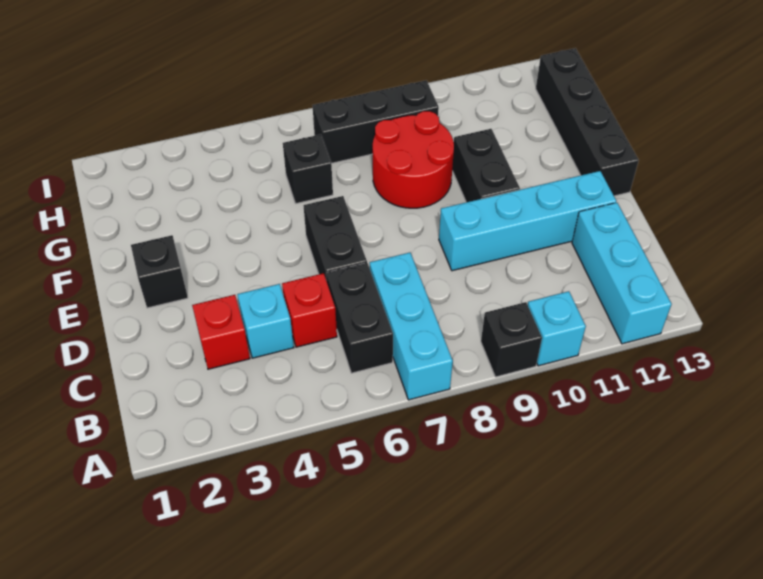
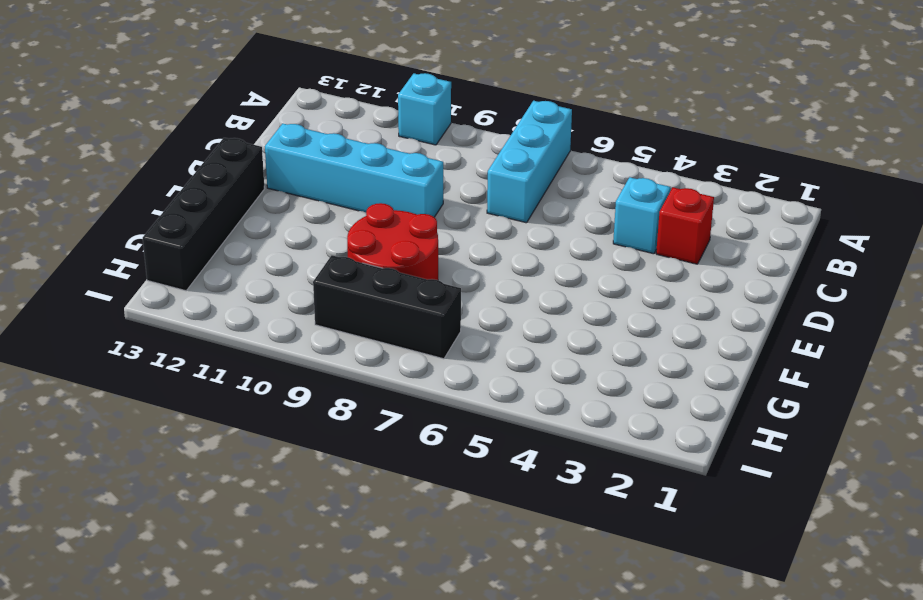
none -> black 1x1 brick [481,302,542,377]
none -> cyan 1x3 brick [572,203,672,344]
none -> black 1x2 brick [326,263,393,373]

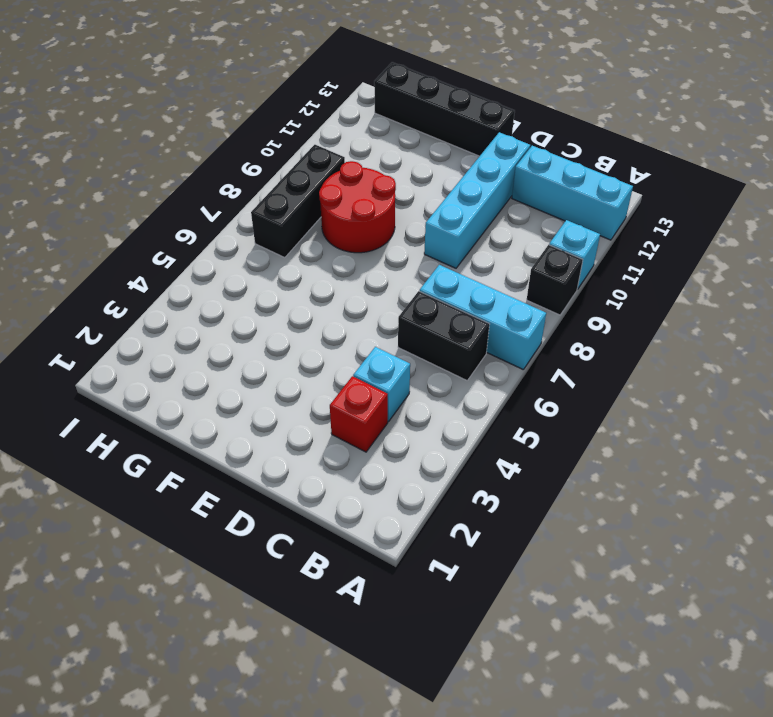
none -> red 1x1 brick [282,273,337,347]
none -> black 1x2 brick [303,196,367,281]
none -> black 1x1 brick [131,235,188,308]

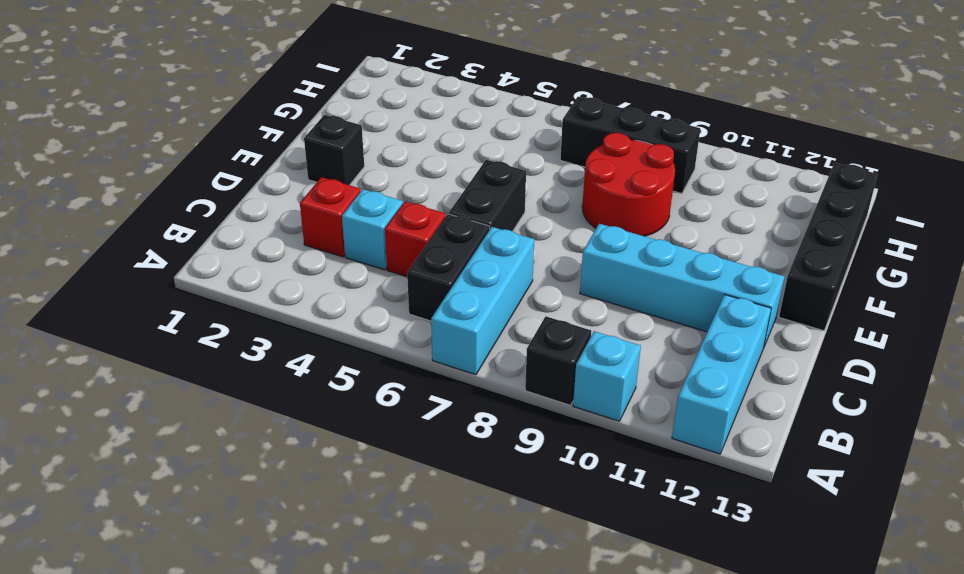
none -> black 1x2 brick [452,129,520,202]
none -> black 1x1 brick [283,134,333,203]

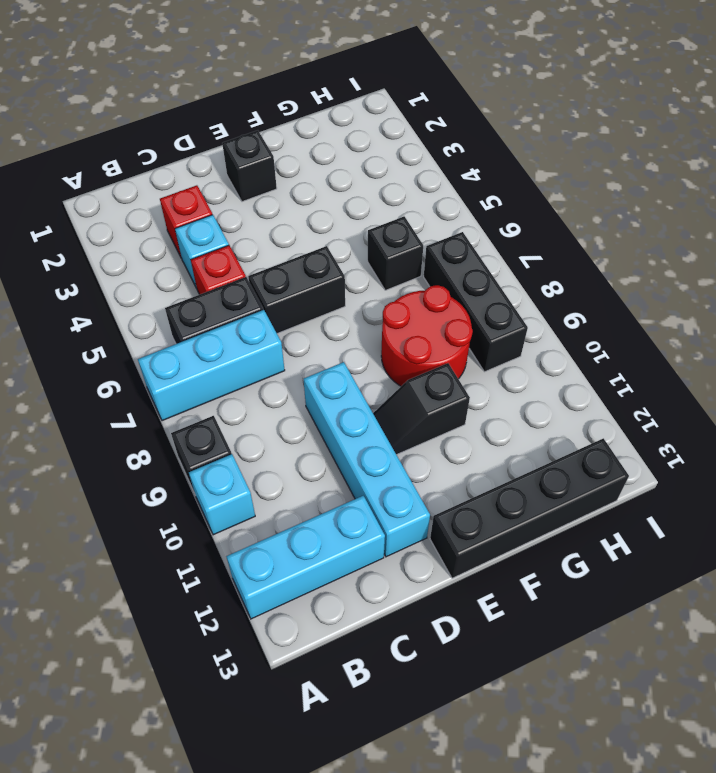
black 1x2 slope [373,363,470,455] -> black 1x2 brick [452,129,520,202]

